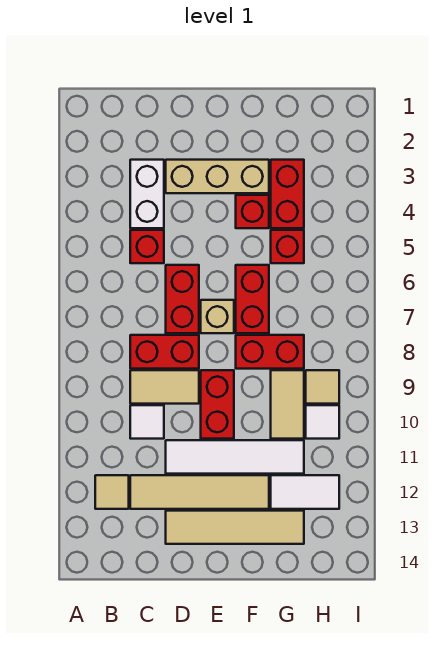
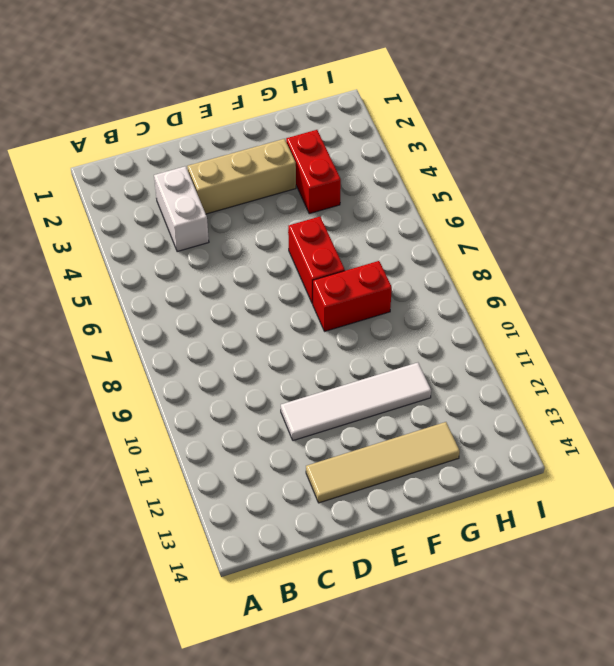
none -> tan 1x1 tile [95,475,129,509]
none -> red 1x1 brick [130,230,164,263]
none -> red 1x2 brick [130,335,199,369]

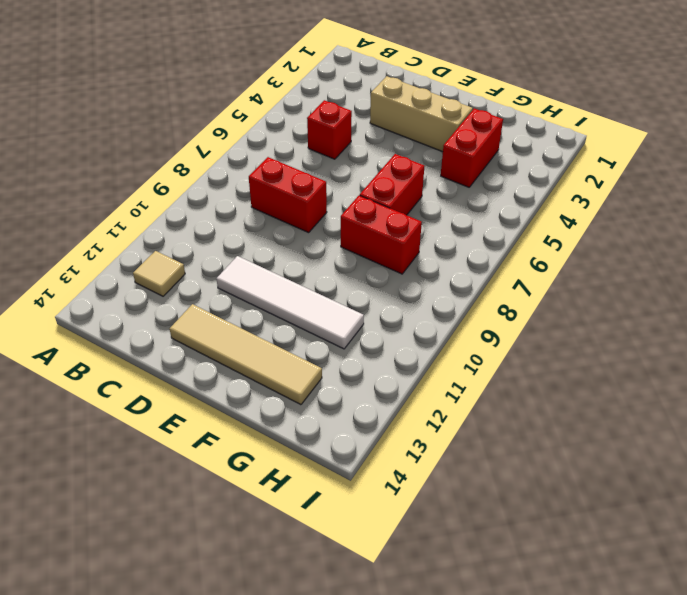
none -> white 1x2 brick [130,160,164,228]
none -> tan 1x2 tile [130,370,199,404]
none -> white 1x1 tile [130,405,164,439]

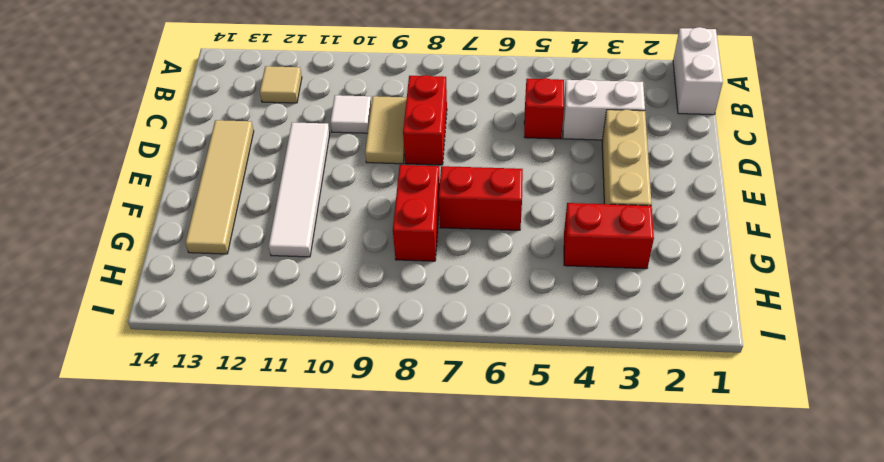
white 1x2 brick [673,27,723,115] -> none
none -> tan 1x4 tile [130,475,269,509]
none -> red 1x2 brick [166,265,199,333]
none -> tan 1x1 brick [201,300,234,333]

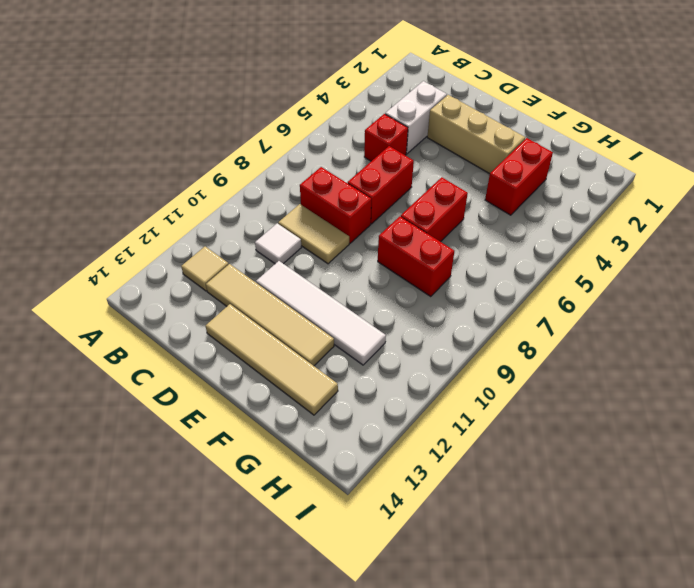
none -> tan 1x1 brick [201,300,234,333]
none -> red 1x2 brick [201,370,234,439]
none -> red 1x1 brick [236,195,269,228]

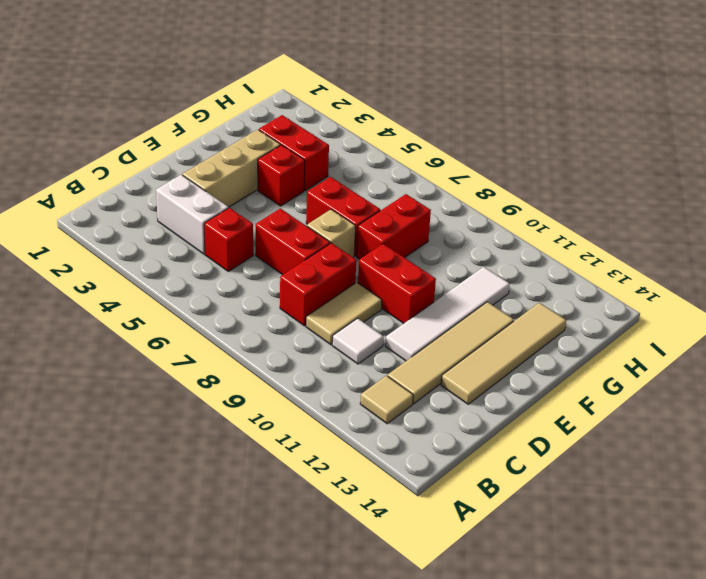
none -> red 1x1 brick [271,230,304,263]
none -> tan 1x2 tile [271,370,304,439]
none -> white 1x2 tile [271,475,339,509]

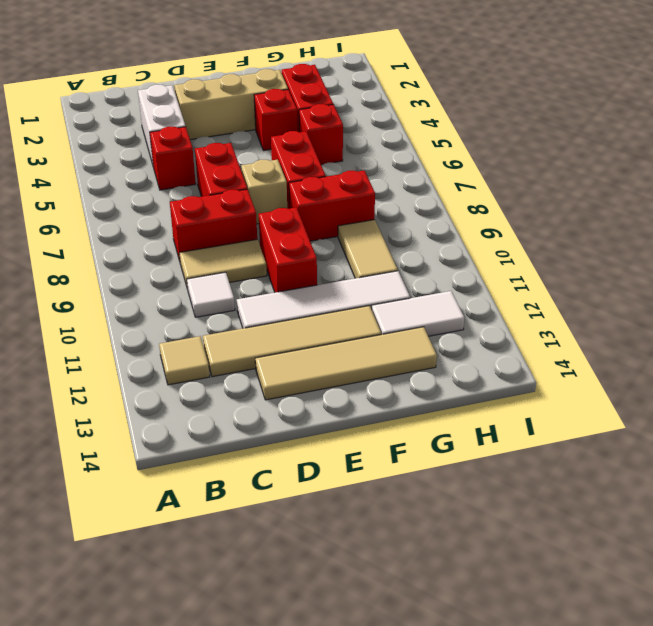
none -> tan 1x1 tile [306,370,339,404]
none -> white 1x1 tile [306,405,339,439]

